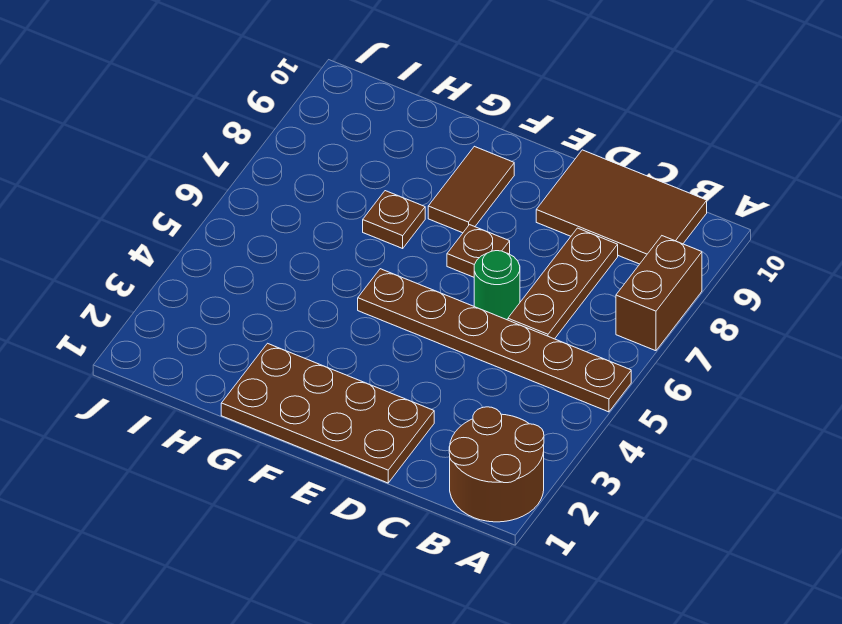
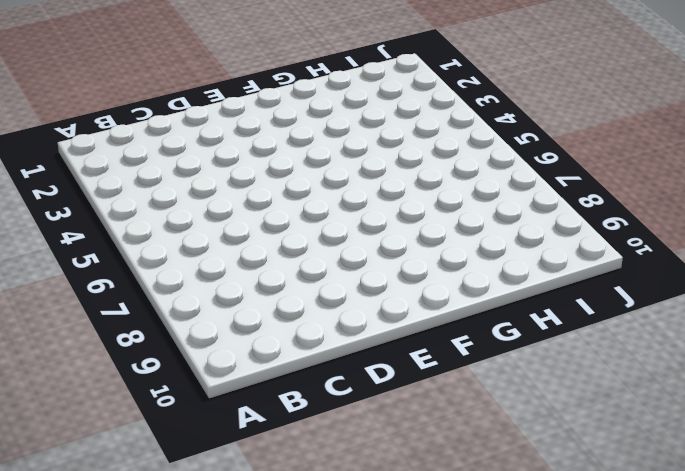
none -> brown 2x2 round brick [449,407,544,522]
none -> brown 1x6 plate [358,269,631,412]

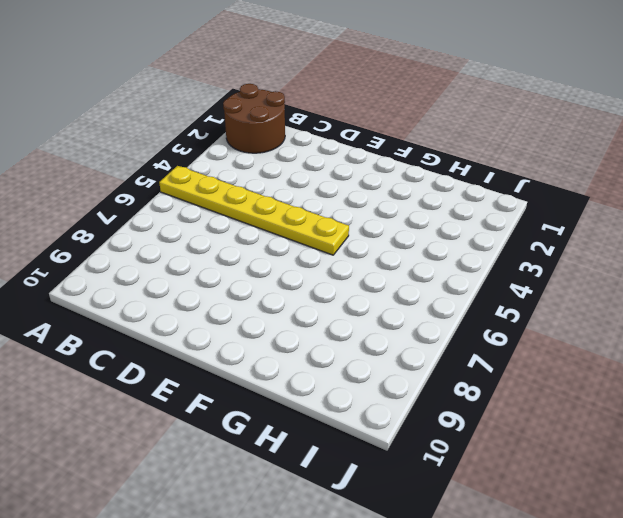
yellow 1x6 plate [159,166,349,255] -> brown 1x6 plate [358,269,631,412]
none -> brown 1x2 brick [616,236,702,351]
none -> brown 2x3 tile [536,150,707,264]

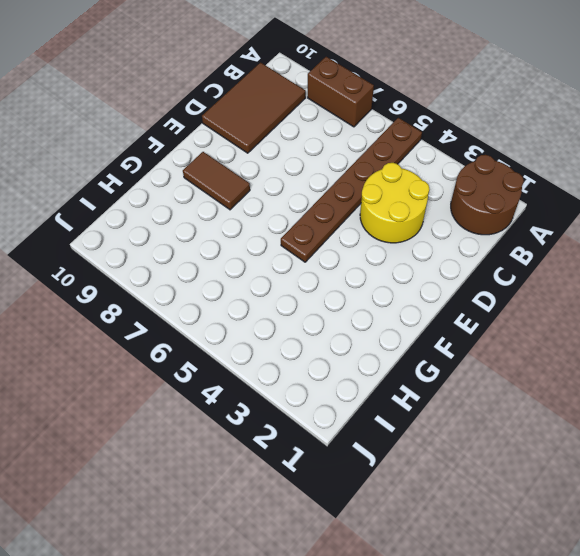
yellow 2x2 round brick [360,163,429,243] -> none
none -> brown 1x3 plate [508,228,618,339]
none -> brown 2x4 plate [221,343,434,483]

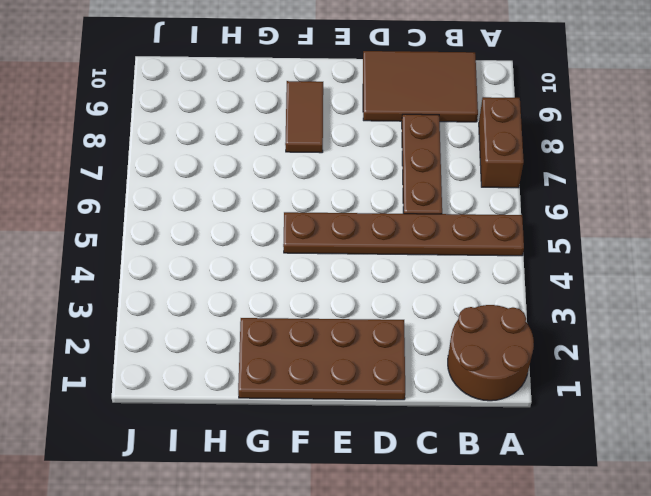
none -> green 1x1 round brick [474,251,520,320]
none -> brown 1x1 plate [447,225,510,277]

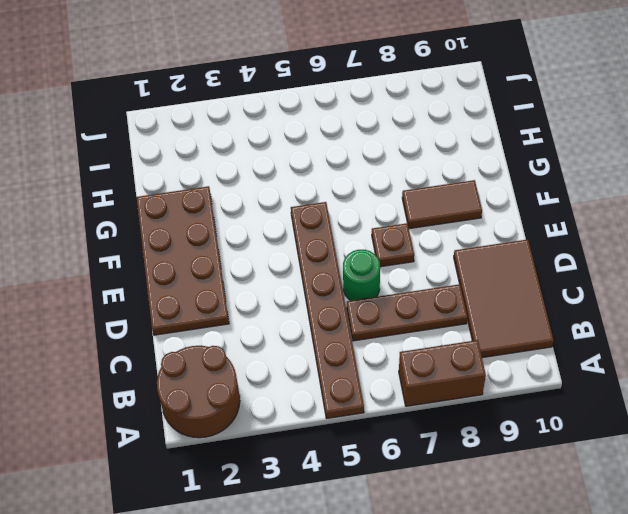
none -> brown 1x1 plate [363,191,425,248]

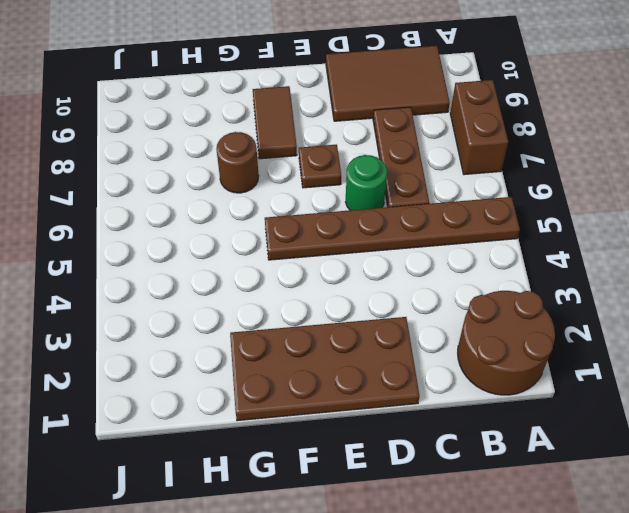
brown 1x1 round brick [216,132,259,193] -> brown 1x1 plate [363,191,425,248]

